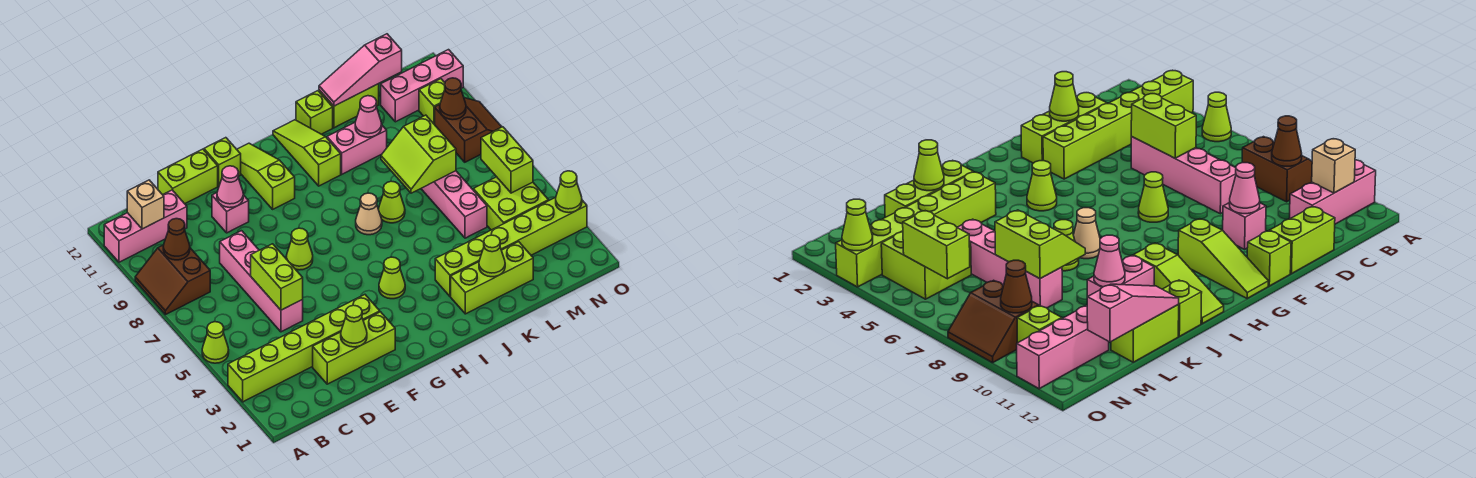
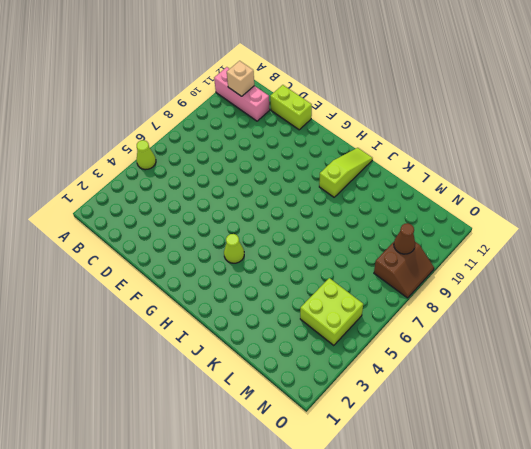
none -> lime 1x6 brick [228,295,380,402]
none -> brown 2x2 slope [135,245,210,315]
none -> lime 1x3 brick [313,312,395,384]
none -> pink 1x4 brick [220,231,303,332]

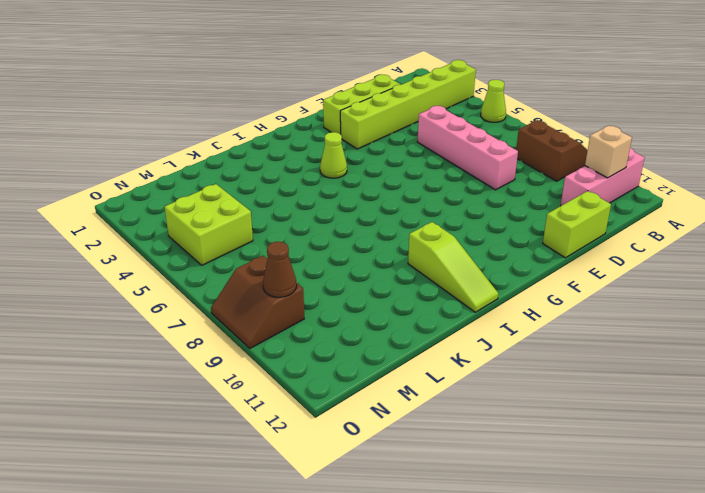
none -> pink 1x1 brick [212,193,249,233]
none -> lime 1x1 cone [286,228,313,270]
none -> lime 1x1 brick [204,138,241,186]
none -> lime 1x3 slope [237,143,295,209]

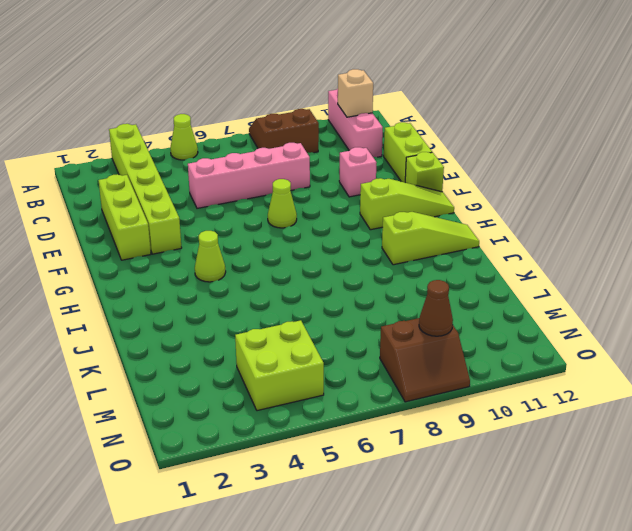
none -> tan 1x1 cone [356,193,382,235]
none -> lime 1x3 brick [451,242,533,314]
none -> lime 1x6 brick [435,197,587,296]
none -> lime 1x1 cone [379,181,405,223]

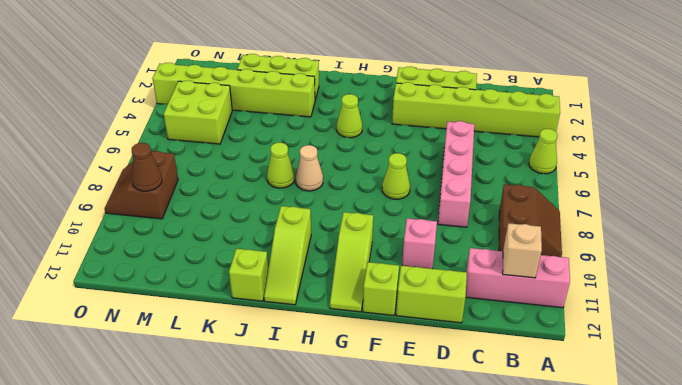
none -> pink 1x2 brick [327,123,387,174]
none -> lime 1x2 brick [319,84,379,128]
none -> pink 1x4 brick [421,171,487,238]
none -> pink 1x3 brick [381,50,463,122]

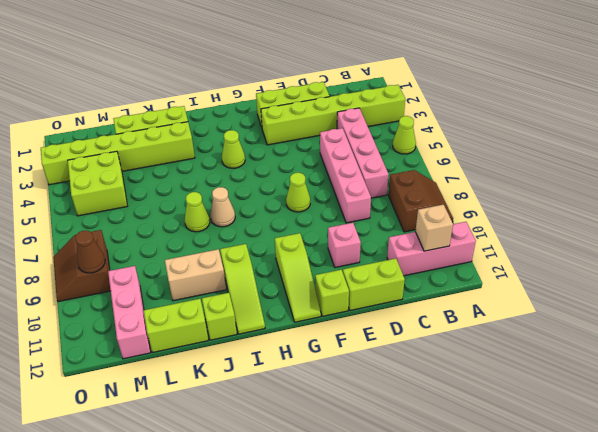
pink 1x4 brick [337,108,389,198] -> pink 1x4 brick moved to [421,171,487,238]
tan 1x2 brick [165,249,226,301] -> pink 1x2 brick [327,123,387,174]
pink 1x3 brick [108,266,151,359] -> pink 1x3 brick turned to [381,50,463,122]
none -> lime 1x1 brick [419,79,445,125]
none -> brown 1x1 cone [163,219,190,260]
none -> lime 1x2 brick [251,244,303,310]
none -> lime 1x1 cone [341,305,367,347]

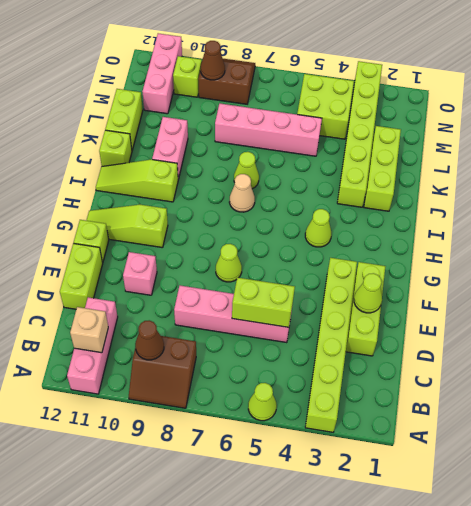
none -> pink 1x1 cone [217,166,243,208]
none -> lime 1x1 cone [479,235,505,277]
none -> lime 2x2 slope [381,115,456,193]
none -> pink 1x1 cone [355,96,382,137]

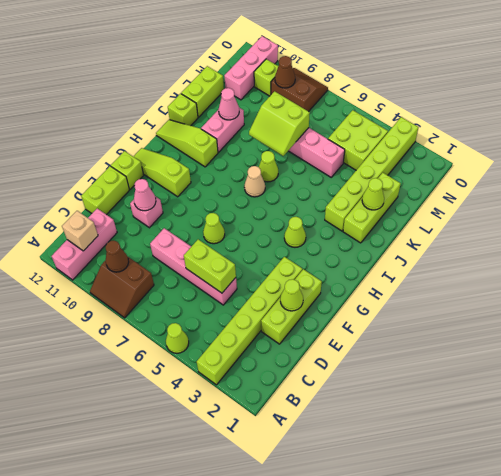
none -> pink 1x3 slope [319,34,402,106]
none -> lime 1x2 brick [481,127,533,193]
none -> lime 1x1 cone [556,171,582,213]

